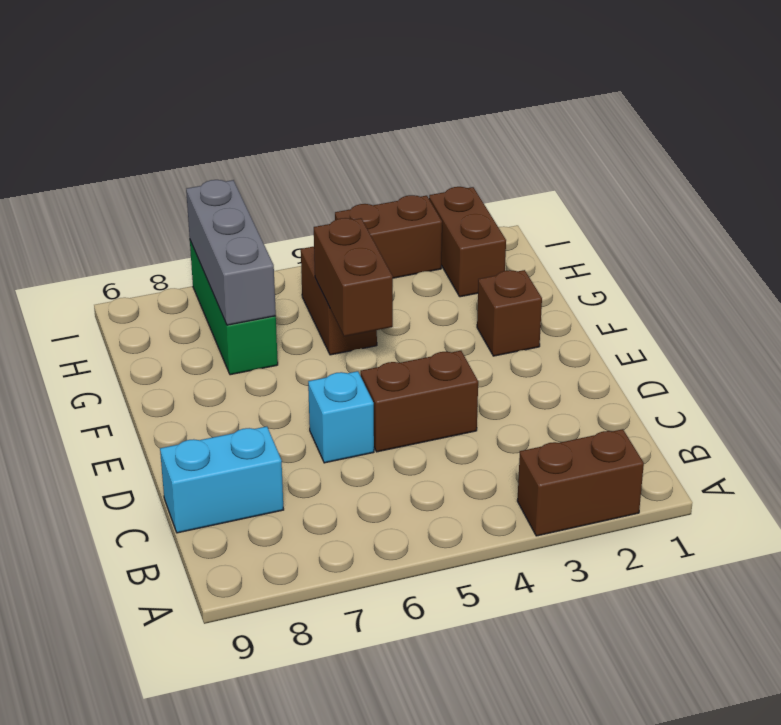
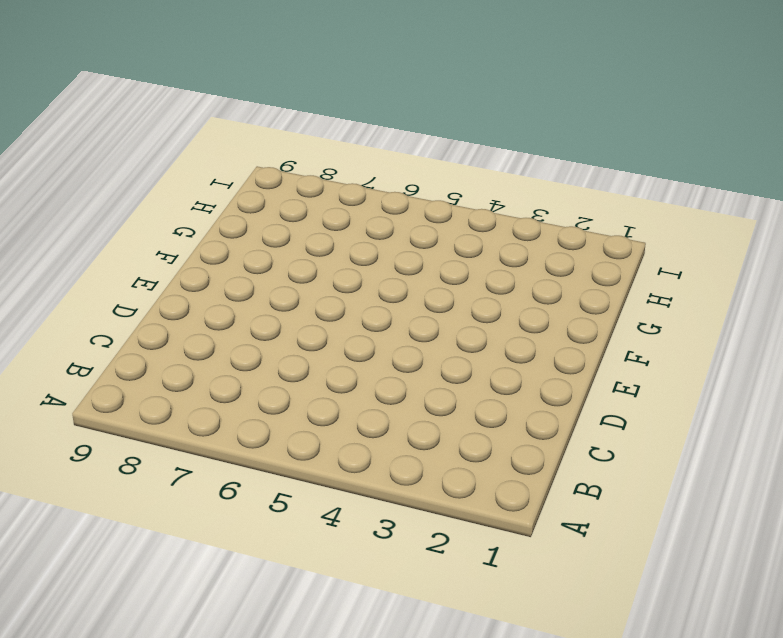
none -> brown 1x2 brick [517,429,644,536]
none -> cyan 1x2 brick [160,426,284,533]

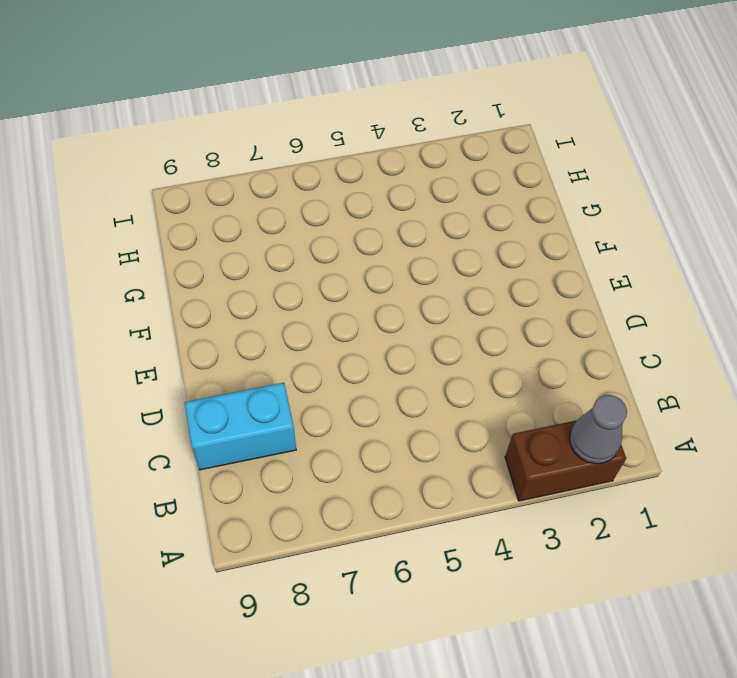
grey 1x1 cone [570,395,627,464] -> none
none -> brown 1x2 brick [361,351,478,452]
none -> cyan 1x1 brick [308,371,374,463]

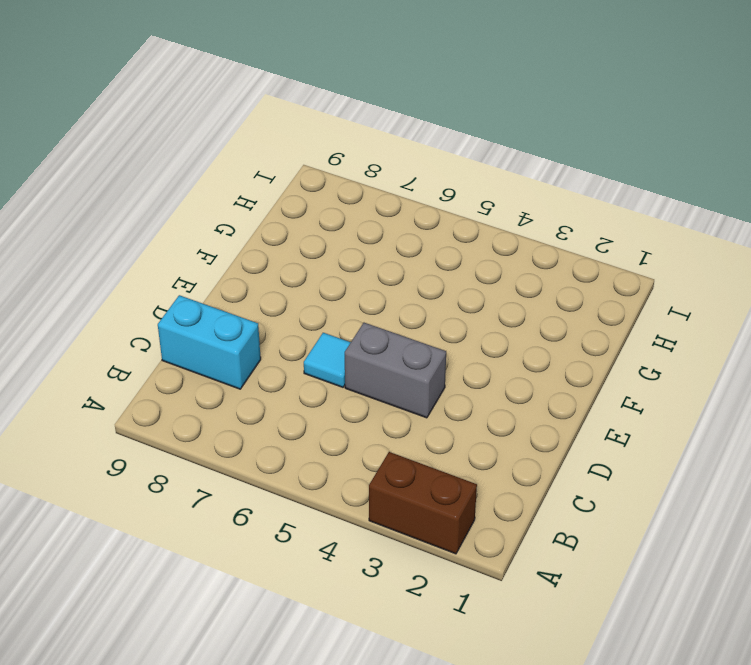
grey 1x2 brick [345,323,446,418] -> brown 1x2 brick [361,351,478,452]
cyan 1x1 tile [304,333,351,387] -> cyan 1x1 brick [308,371,374,463]
none -> brown 1x1 brick [477,270,542,356]
none -> brown 1x2 brick [301,247,377,355]

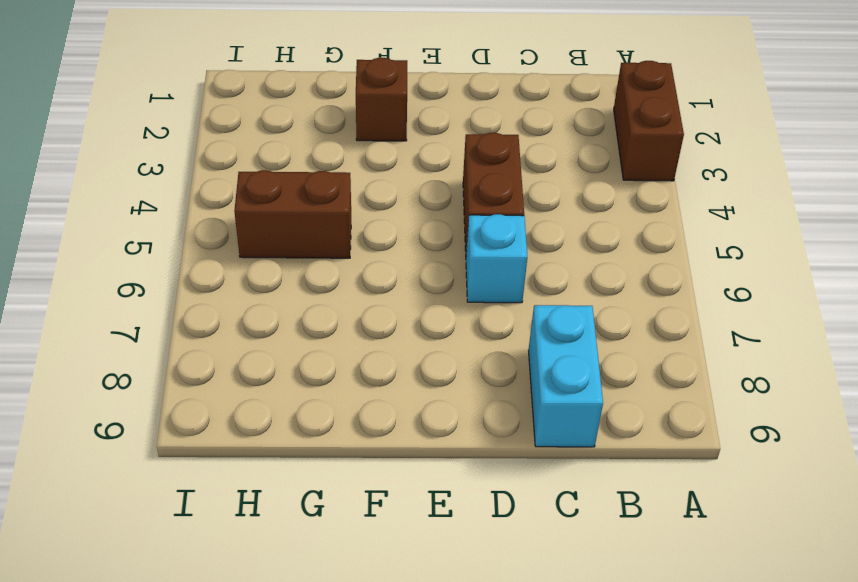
none -> green 1x3 brick [190,241,278,375]
none -> brown 1x2 brick [429,187,506,297]

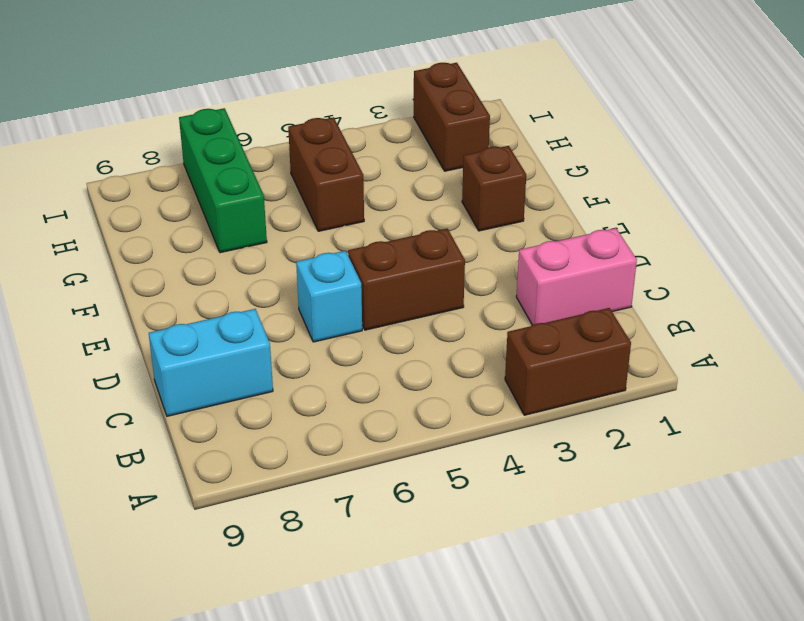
pink 1x2 brick [516,228,637,325] -> none
none -> brown 1x2 brick [335,195,442,278]
none -> brown 1x2 brick [314,218,393,336]

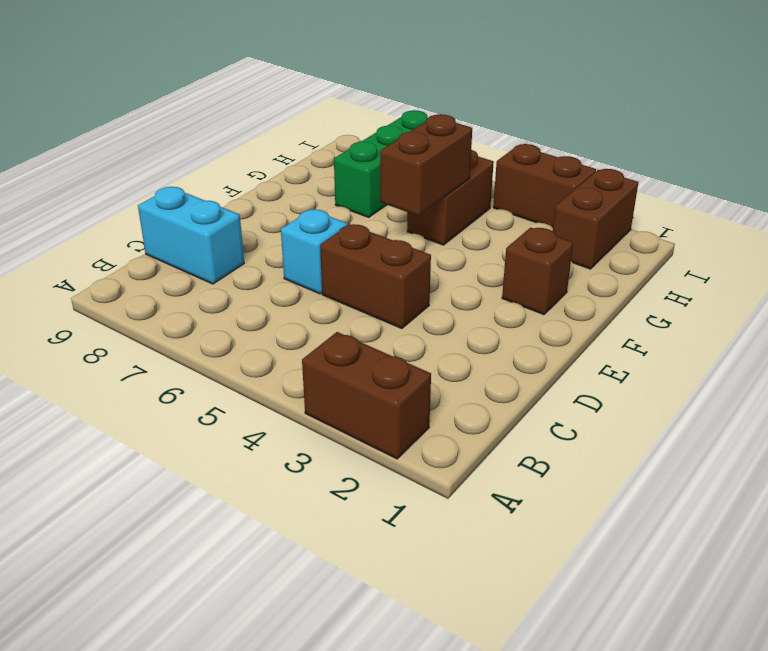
none -> grey 1x3 brick [186,180,276,325]

